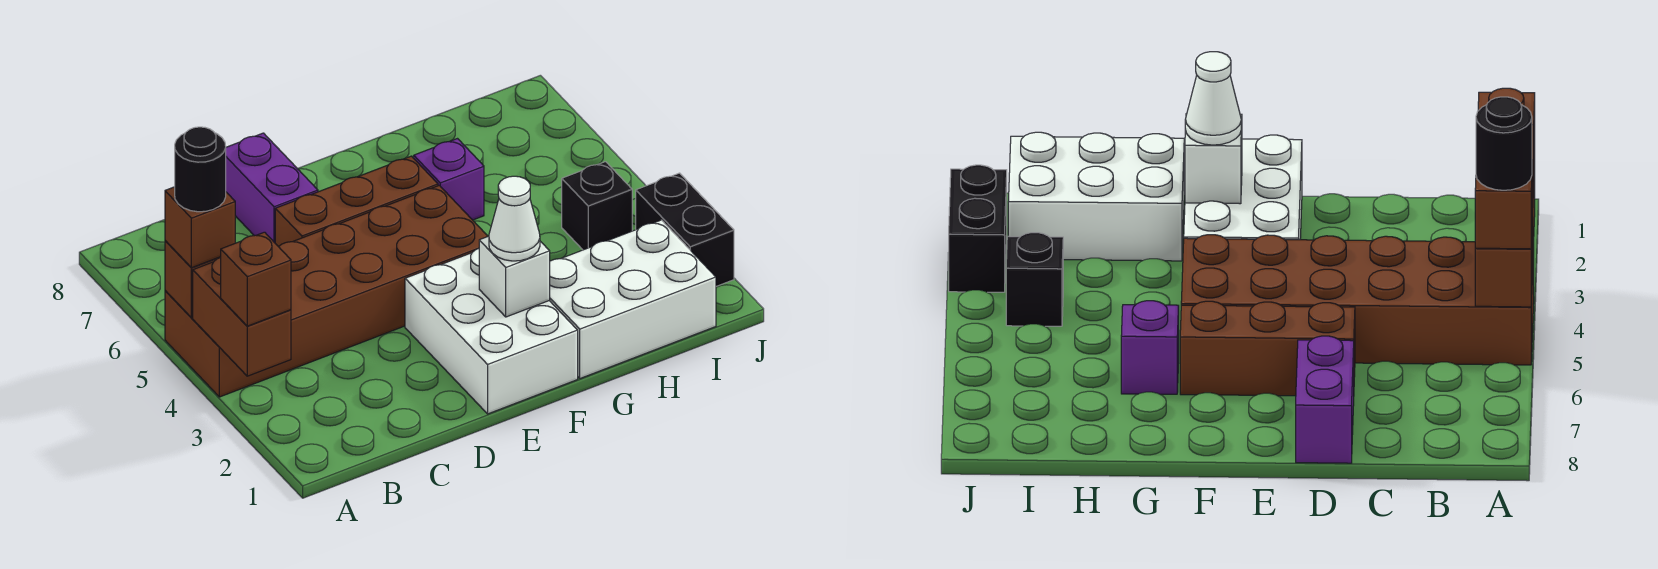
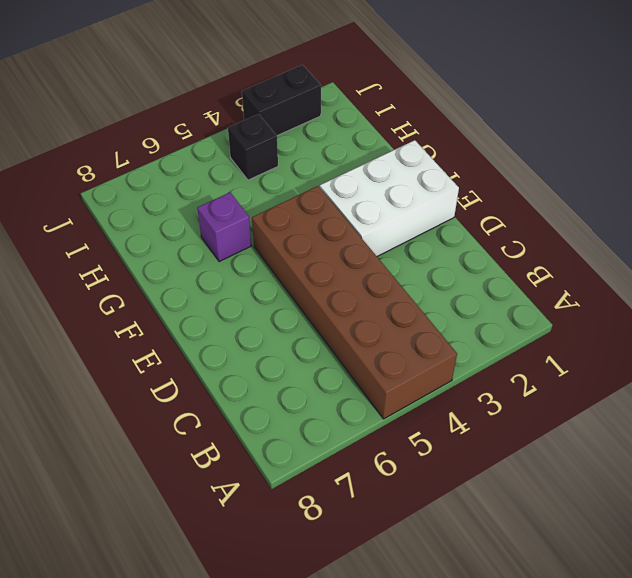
none -> brown 1x3 brick [275,156,438,247]
none -> purple 1x2 brick [226,133,318,243]
none -> white 2x3 brick [549,220,716,378]

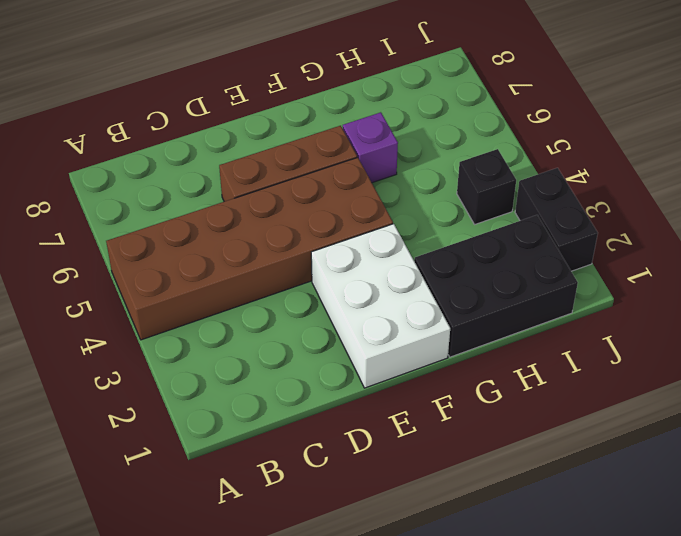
black 2x3 brick [414,215,578,357] -> white 2x3 brick [549,220,716,378]
none -> purple 1x2 brick [226,133,318,243]
none -> brown 1x2 brick [193,258,291,376]
none -> brown 1x1 brick [165,241,220,318]

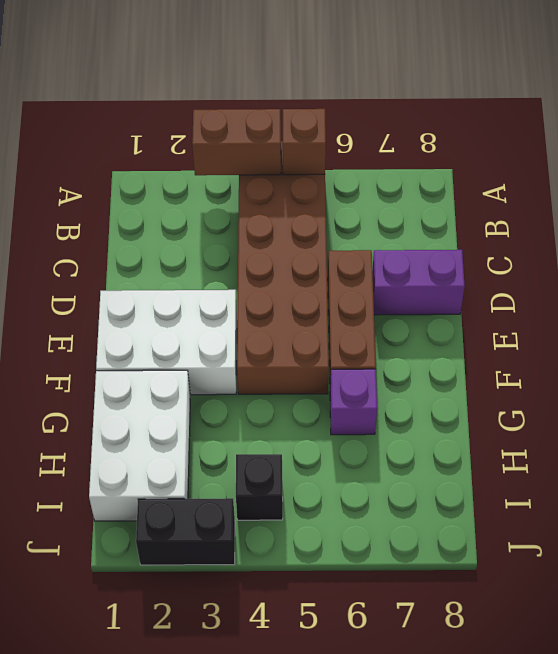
none -> white 1x1 brick [479,236,550,317]
none -> brown 1x1 brick [220,232,291,326]
none -> brown 1x1 brick [165,187,235,268]

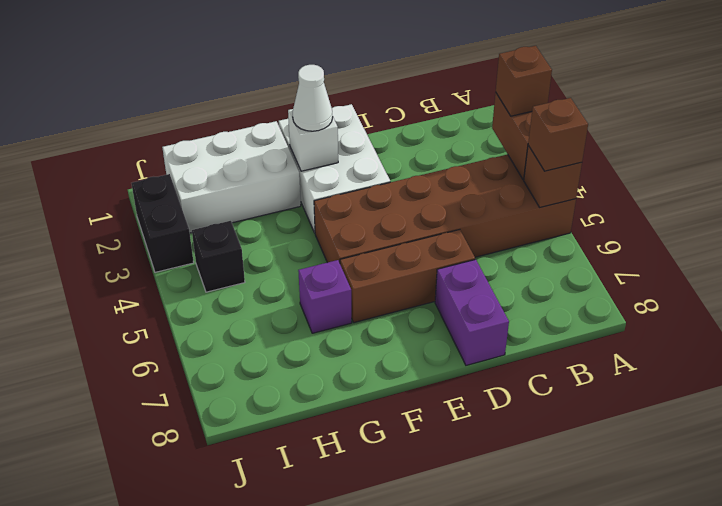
none -> black 1x1 round brick [175,127,226,212]

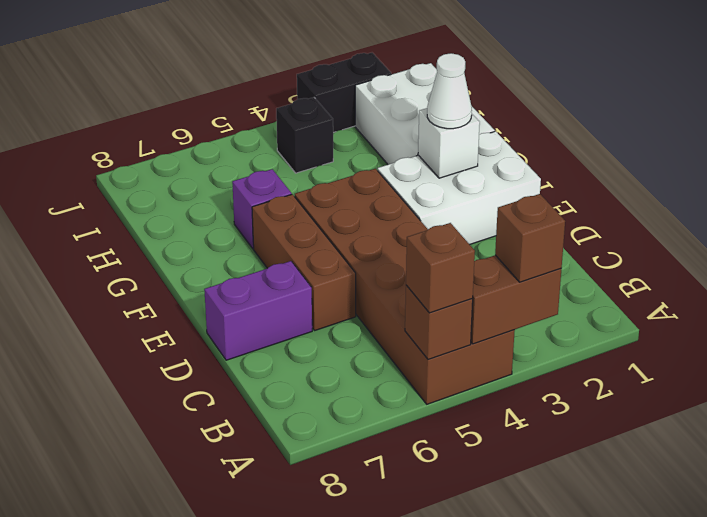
none -> black 1x1 round brick [175,127,226,212]

